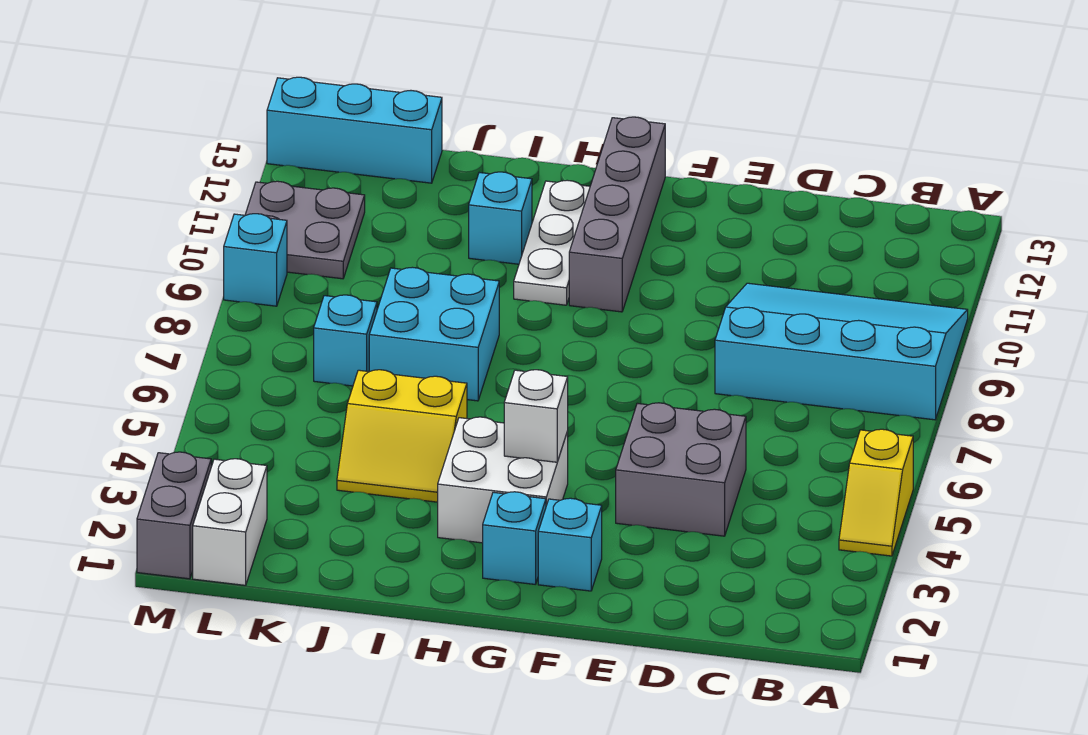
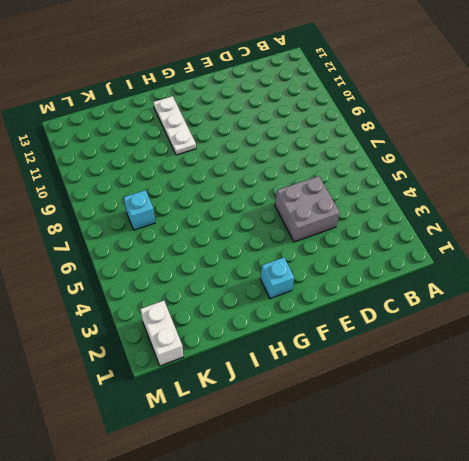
none -> yellow 1x2 slope [839,429,913,556]
none -> cyan 3x4 slope [715,283,968,420]
none -> cyan 1x1 brick [538,498,602,591]

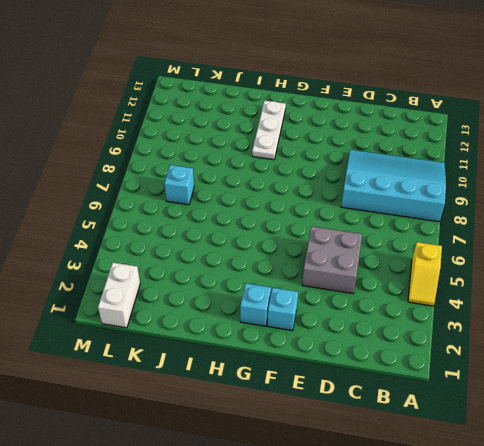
none -> white 2x2 brick [438,417,568,543]
none -> grey 1x4 brick [569,117,665,312]
none -> yellow 2x2 slope [337,370,467,502]

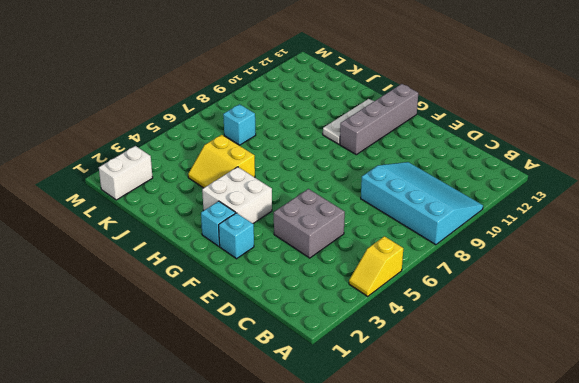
none -> cyan 2x2 brick [369,267,499,401]
none -> cyan 1x1 brick [469,172,532,264]
none -> cyan 1x3 brick [267,77,442,183]

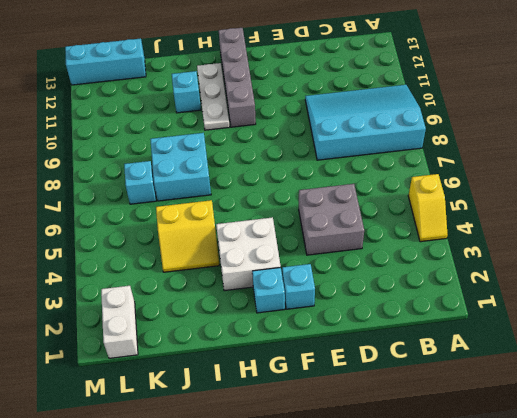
none -> grey 2x2 plate [245,181,365,279]
none -> grey 1x2 brick [137,452,211,579]
none -> cyan 1x1 brick [224,214,287,306]

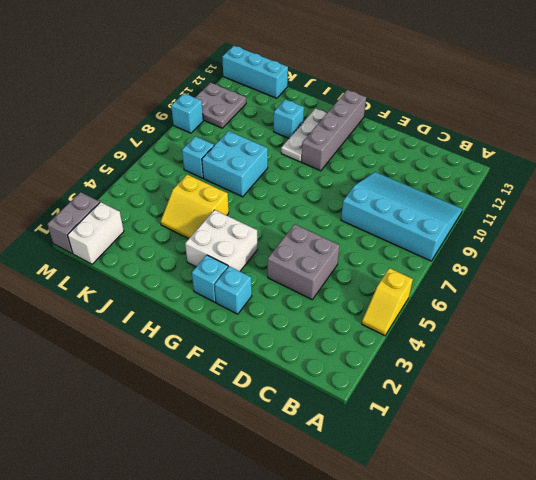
none -> white 1x1 brick [504,370,568,462]

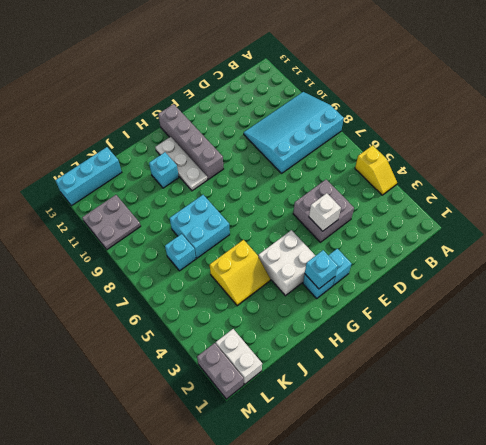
white 1x1 brick [309,193,341,231] -> white 1x1 brick moved to [504,370,568,462]
cyan 1x1 brick [305,250,338,289] -> cyan 1x1 brick moved to [224,214,287,306]

